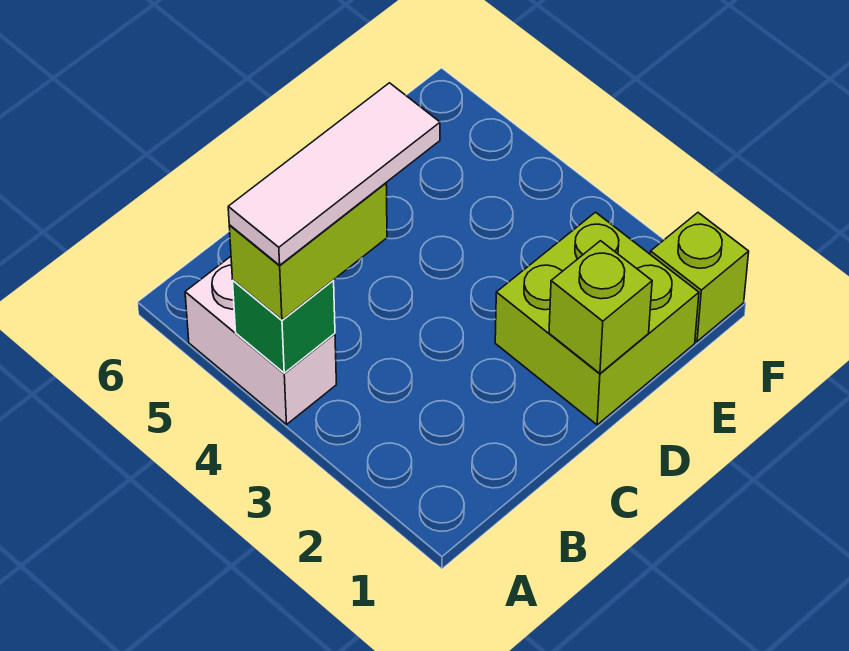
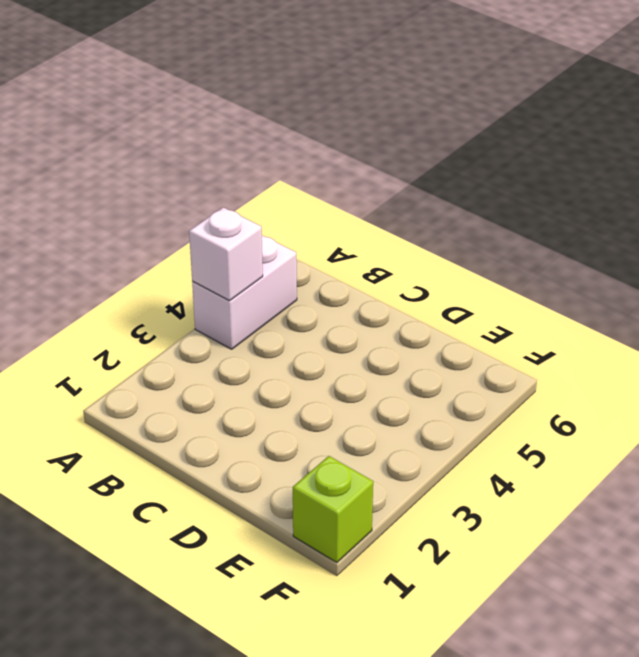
white 1x1 brick [189,207,263,301] -> green 1x1 brick [233,280,335,373]
none -> lime 2x2 brick [495,212,699,425]
none -> lime 1x1 brick [549,241,652,373]

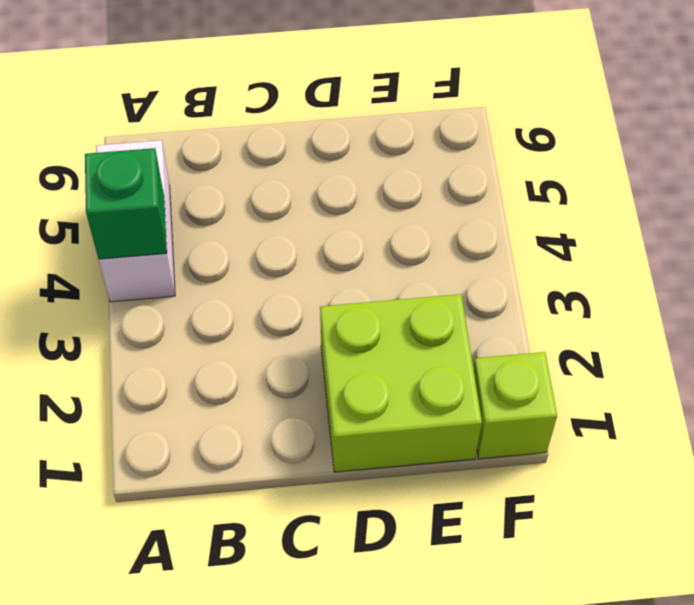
none -> lime 1x1 brick [549,241,652,373]
none -> lime 1x2 brick [229,183,387,320]

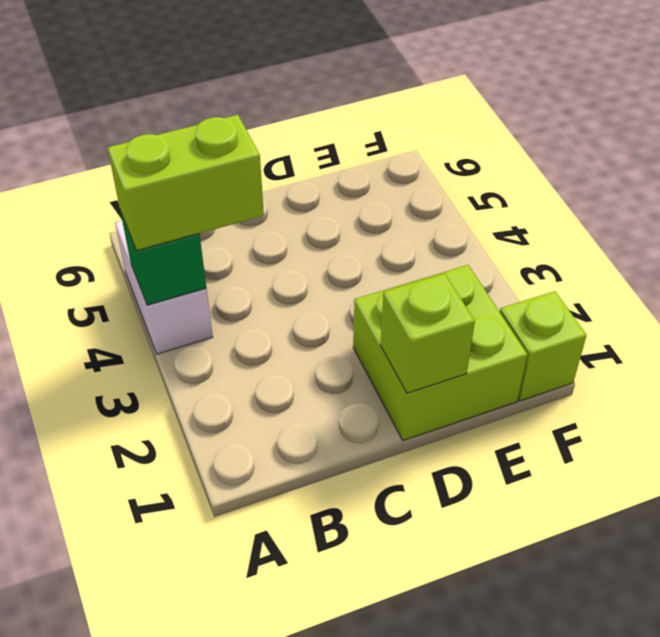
none -> white 1x3 tile [228,83,440,265]

